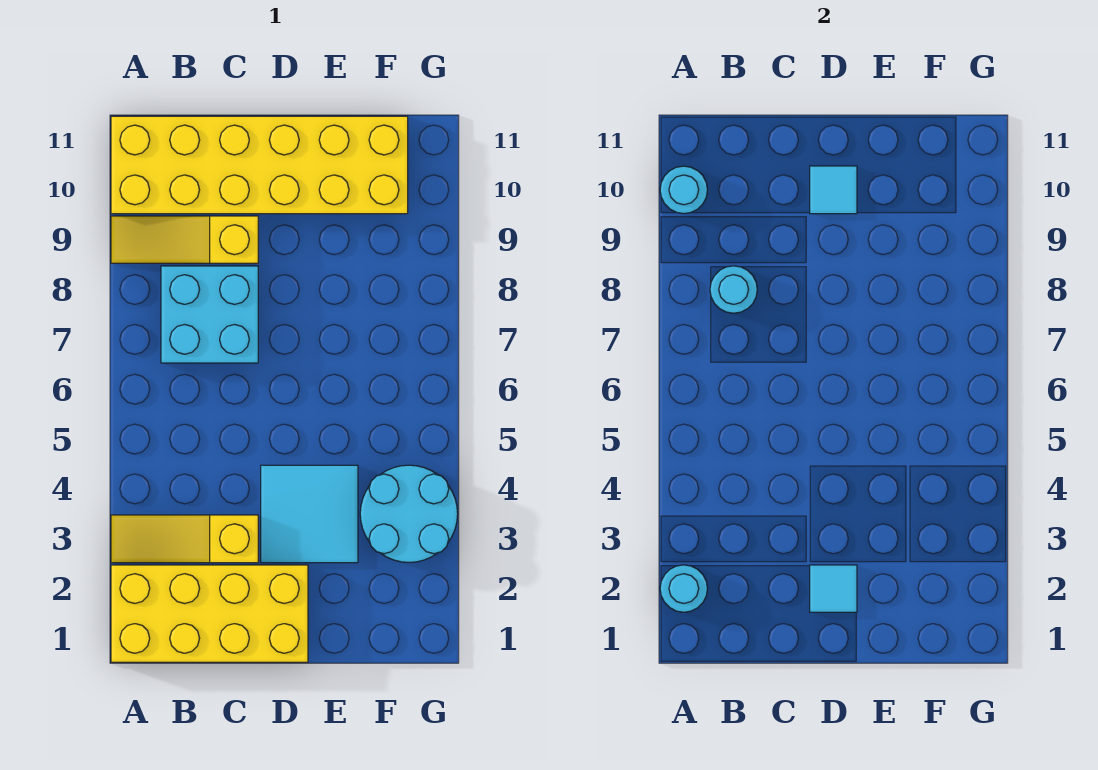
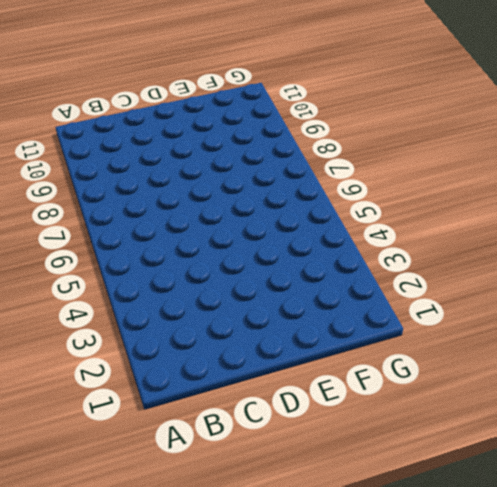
none -> yellow 2x4 brick [111,565,308,662]
none -> yellow 1x3 slope [111,515,258,563]
none -> yellow 1x3 slope [111,216,258,263]

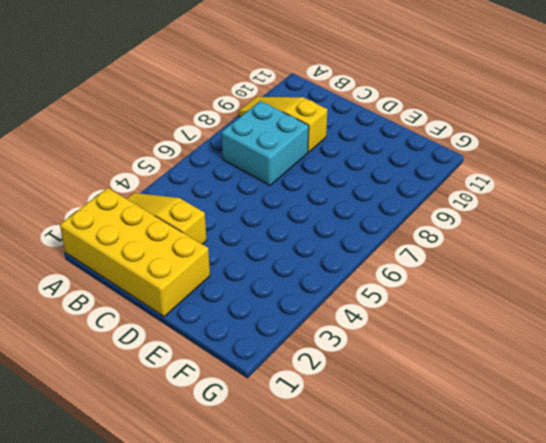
none -> yellow 2x6 brick [111,116,408,214]
none -> cyan 2x2 tile [261,465,358,563]
none -> cyan 2x2 round brick [360,465,458,562]

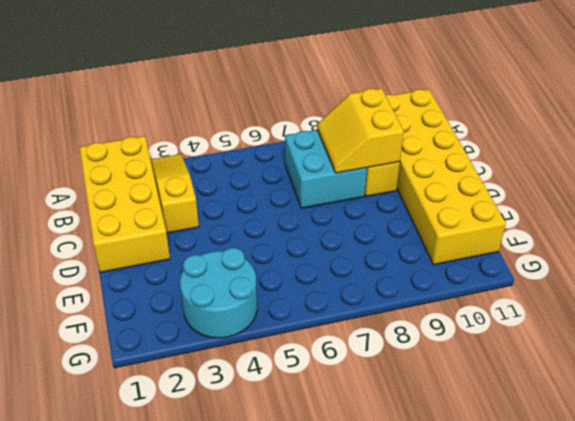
yellow 2x2 slope [317,88,404,173] -> cyan 1x1 round brick [710,266,757,313]
none -> cyan 2x2 tile [261,465,358,563]
none -> cyan 1x1 round brick [660,565,707,612]
none -> cyan 1x1 round brick [660,166,707,214]

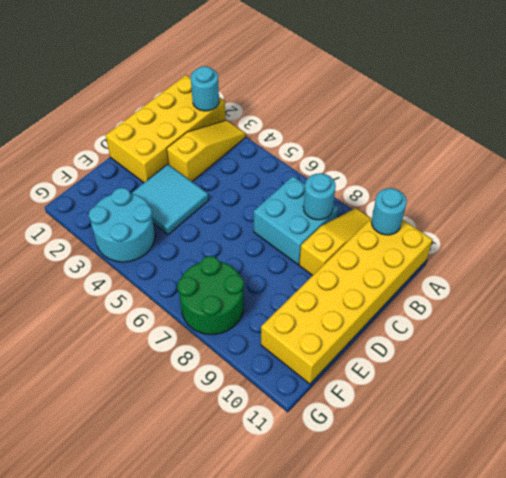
green 2x2 round brick [178,256,244,335] -> none
none -> cyan 1x1 tile [810,565,857,612]
none -> cyan 1x1 tile [810,166,857,214]

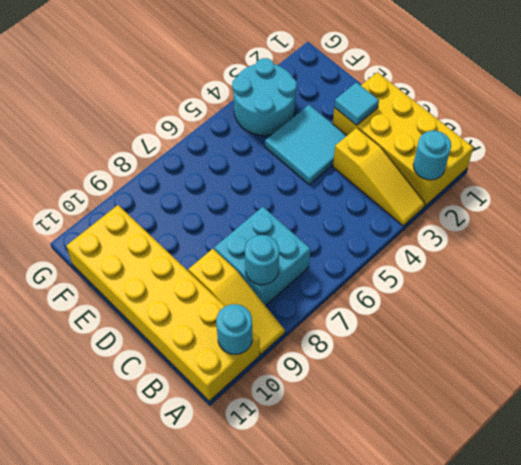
none -> cyan 1x1 tile [810,166,857,214]

